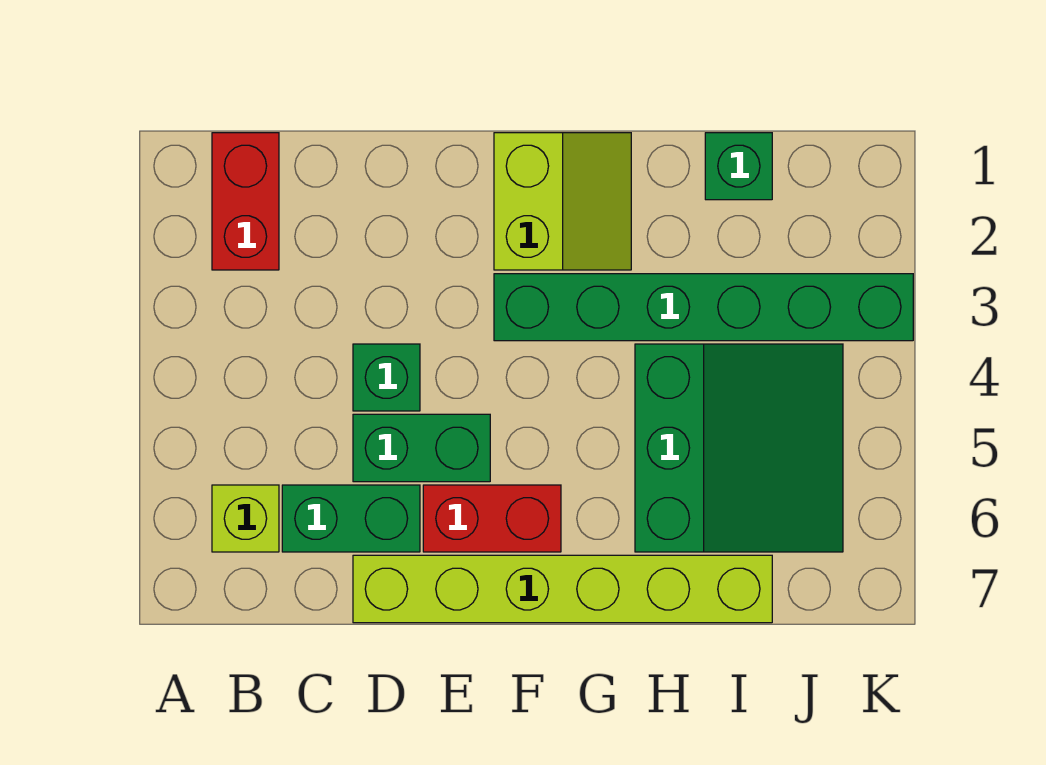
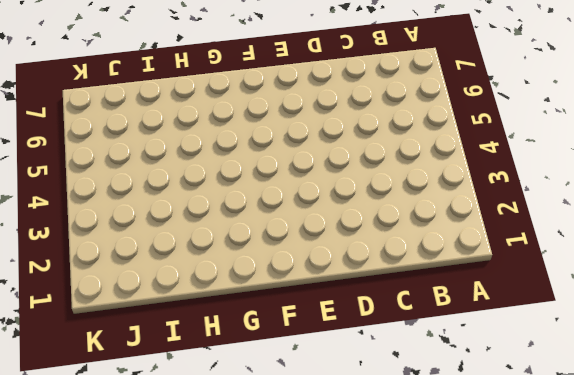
none -> red 1x2 brick [212,133,279,270]
none -> lime 1x1 brick [212,485,279,552]

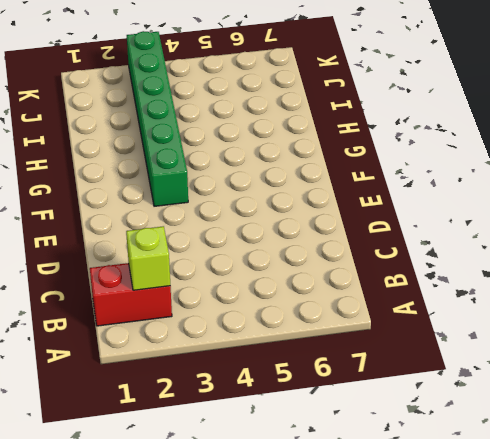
lime 1x1 brick [126,226,170,290] -> lime 1x1 brick moved to [212,485,279,552]
none -> green 1x2 brick [282,485,420,552]
none -> green 1x1 brick [353,344,420,411]

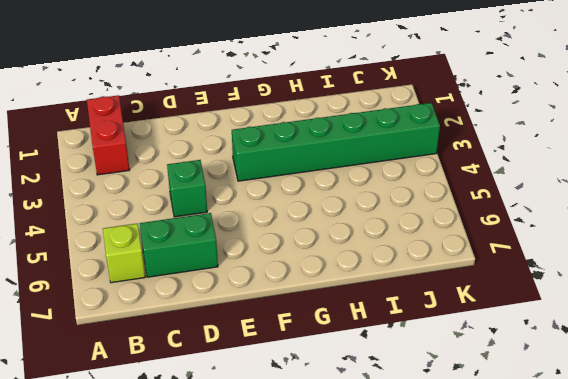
none -> green 1x2 brick [353,414,490,482]
none -> lime 1x6 brick [353,555,772,623]

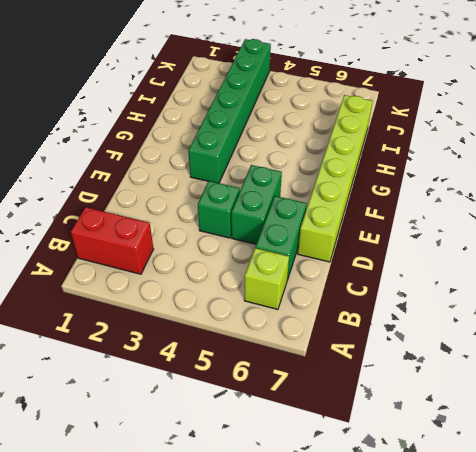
none -> red 1x2 brick [423,485,561,552]
none -> lime 2x2 slope [494,133,631,270]

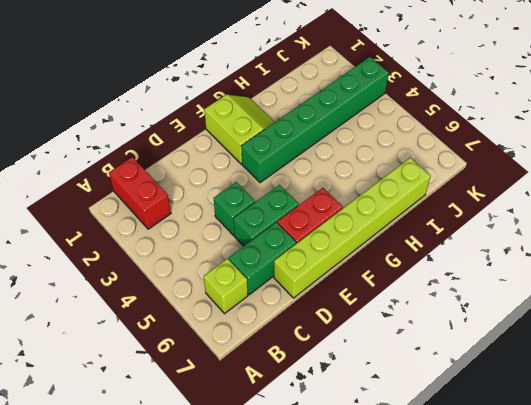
none -> green 3x3 slope [635,344,843,552]
none -> green 1x1 brick [705,133,772,200]

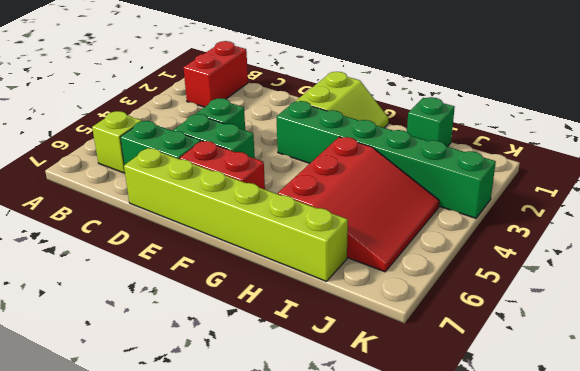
red 3x3 slope [278,137,439,272] -> green 3x3 slope [635,344,843,552]

